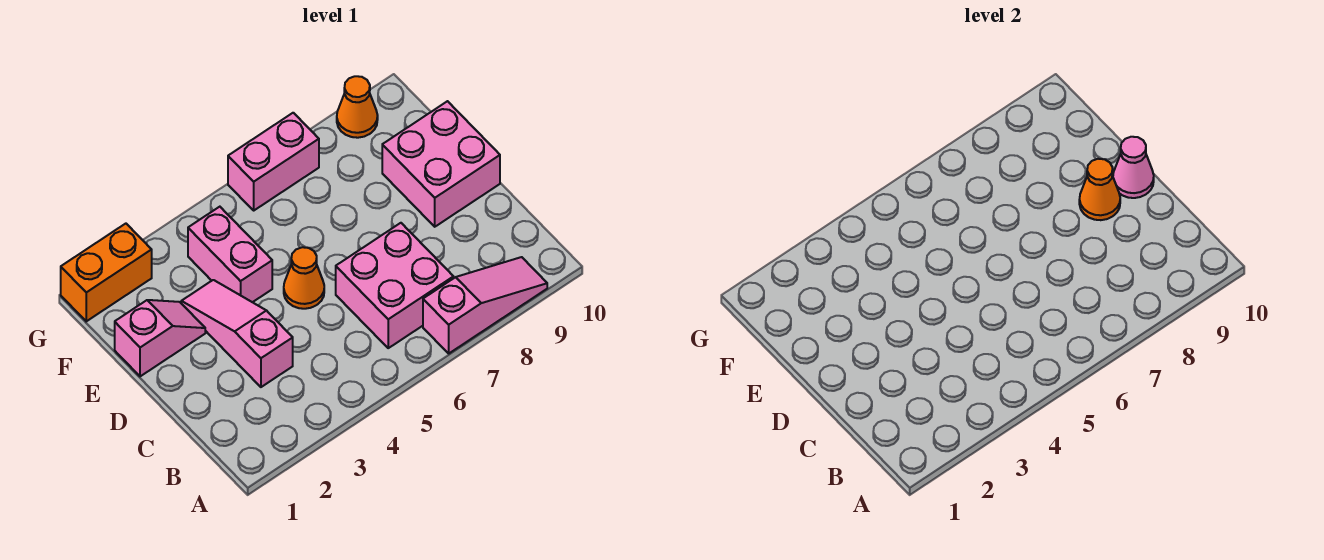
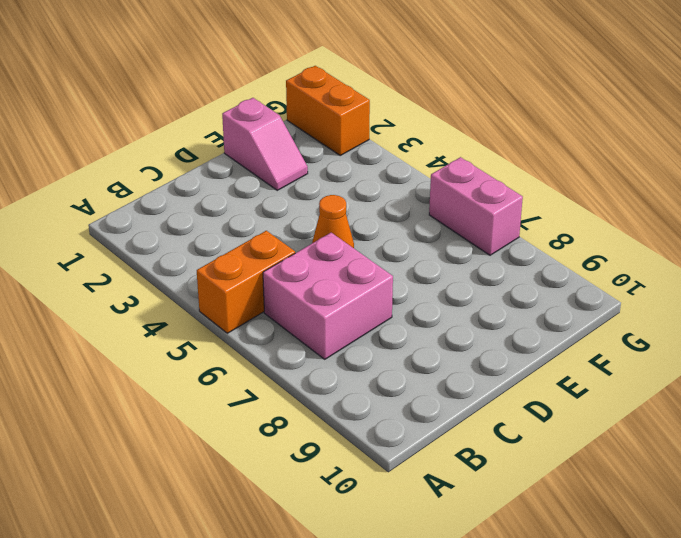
orange 1x2 brick [197,231,295,333] -> none
none -> pink 1x3 slope [423,257,547,353]
none -> pink 1x3 slope [181,280,293,387]
none -> pink 2x2 brick [382,101,500,227]

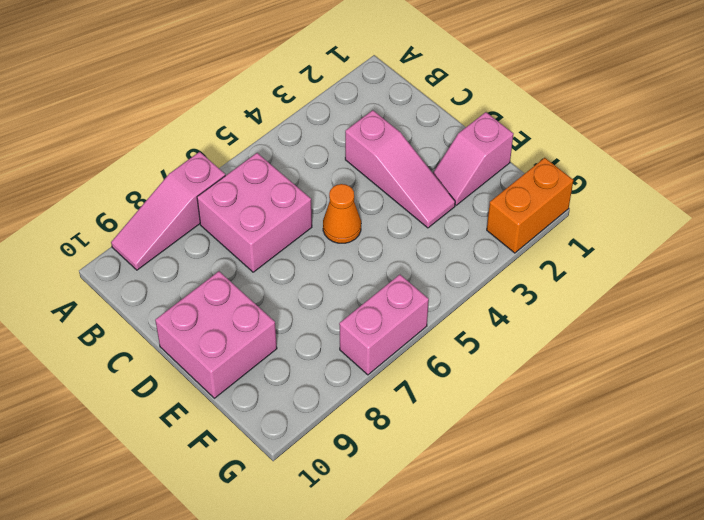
none -> pink 1x2 brick [188,207,272,302]
none -> orange 1x1 cone [337,76,378,138]
none -> orange 1x1 cone [1079,159,1120,220]

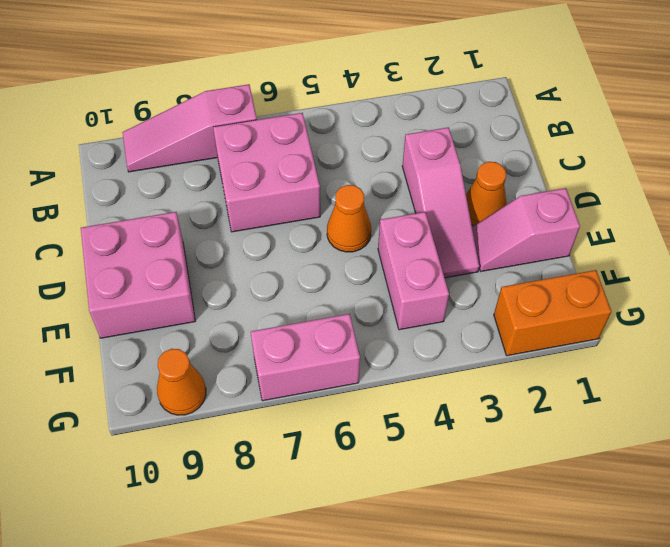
orange 1x1 cone [466,162,507,226] -> orange 1x1 cone moved to [1079,159,1120,220]
none -> pink 1x1 cone [1113,137,1154,198]

